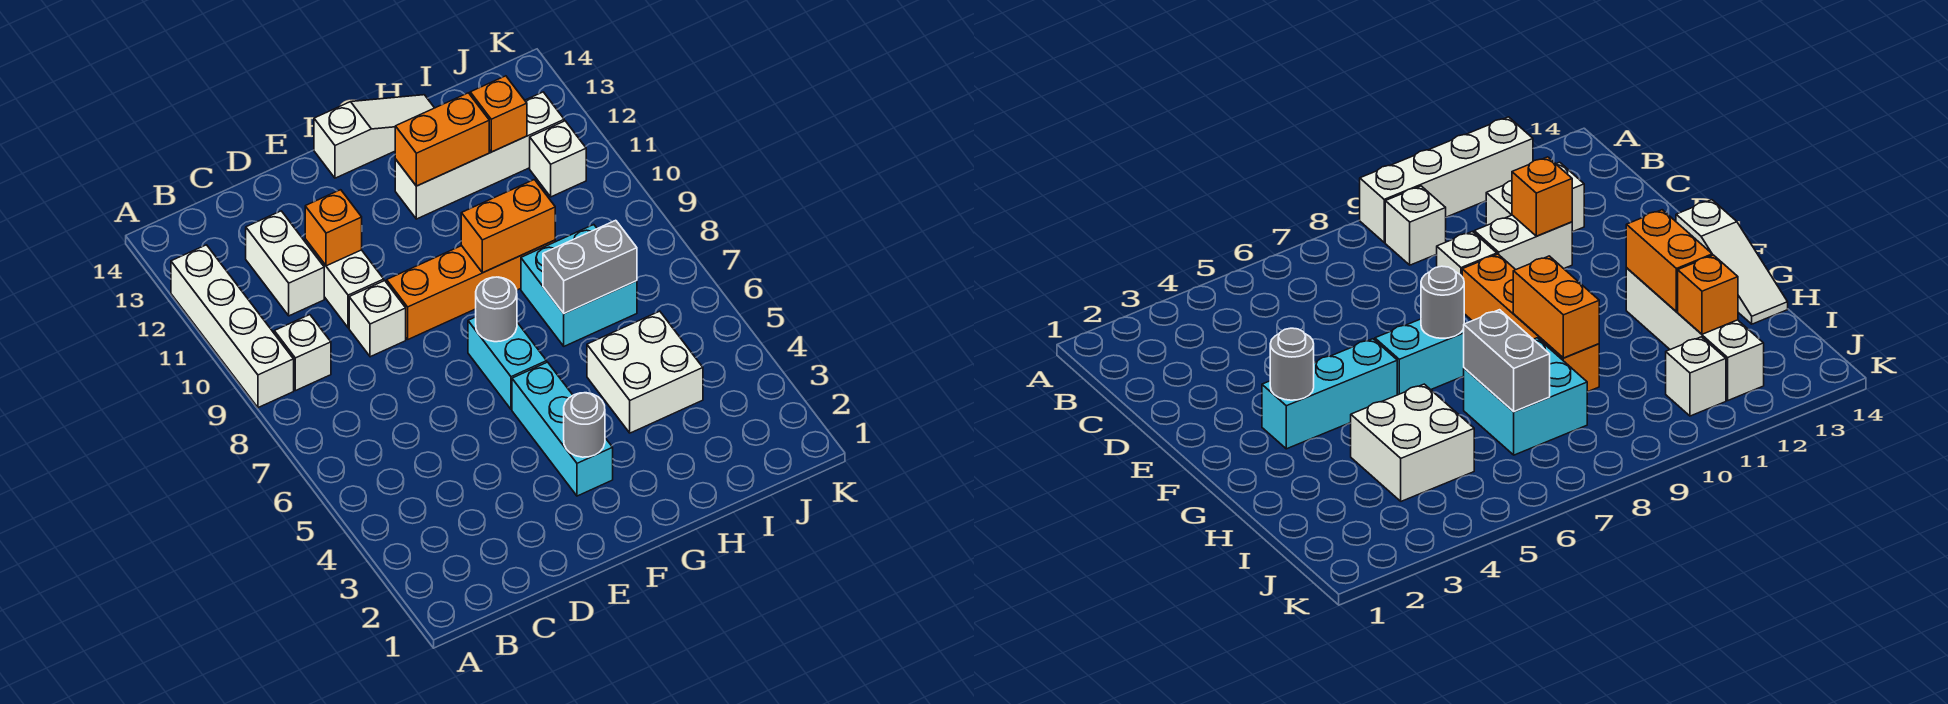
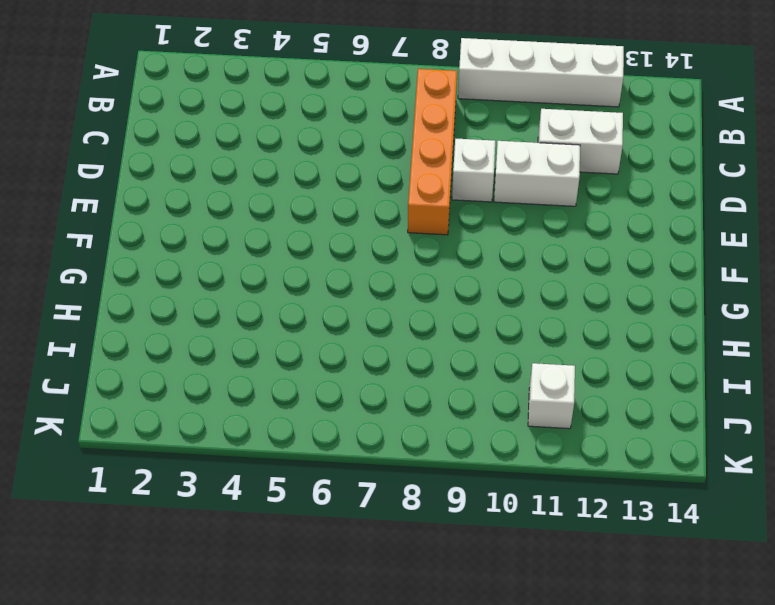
orange 1x4 brick [408,69,457,235] -> orange 1x4 brick moved to [387,240,555,339]
none -> white 1x1 brick [274,315,331,391]
none -> cyan 1x3 brick [512,362,613,496]
none -> cyan 1x2 brick [468,317,547,409]

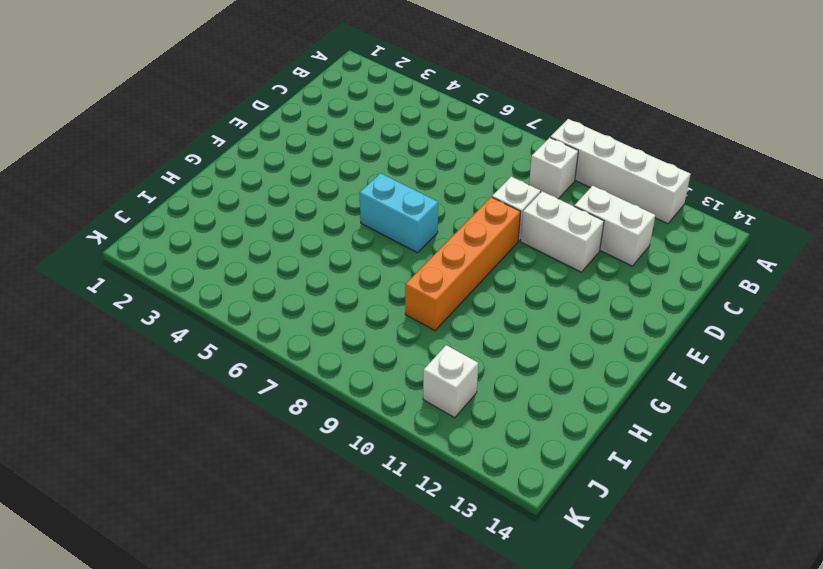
none -> cyan 1x3 brick [512,362,613,496]
none -> white 1x3 slope [314,95,434,178]
none -> white 1x4 brick [395,92,564,219]

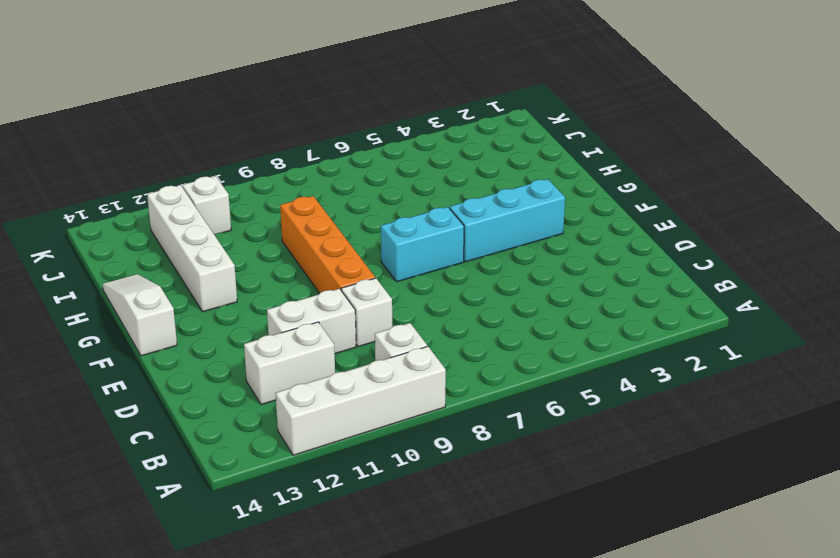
none -> white 2x2 brick [587,311,703,433]
none -> cyan 2x2 brick [521,225,637,346]
none -> orange 1x1 brick [305,190,362,266]

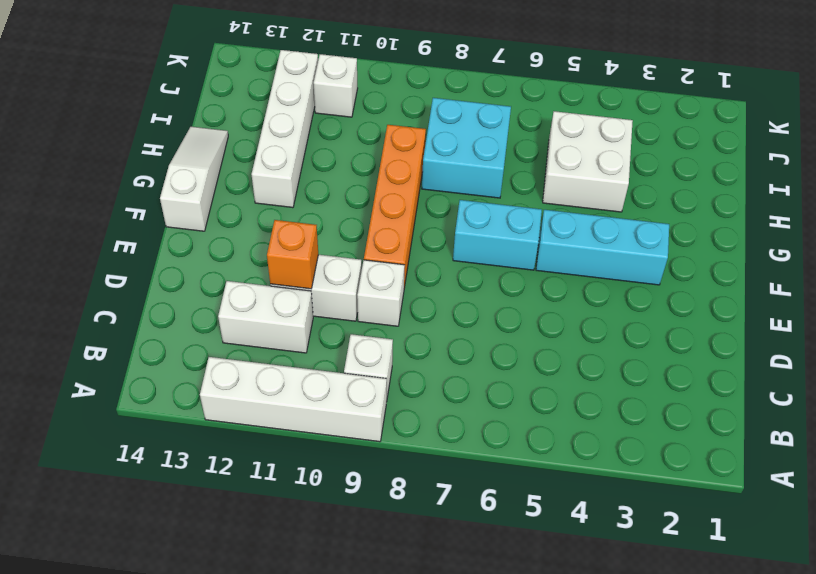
none -> grey 1x1 round brick [564,393,605,457]
none -> grey 1x1 round brick [476,277,517,342]
none -> orange 1x2 brick [461,180,555,273]

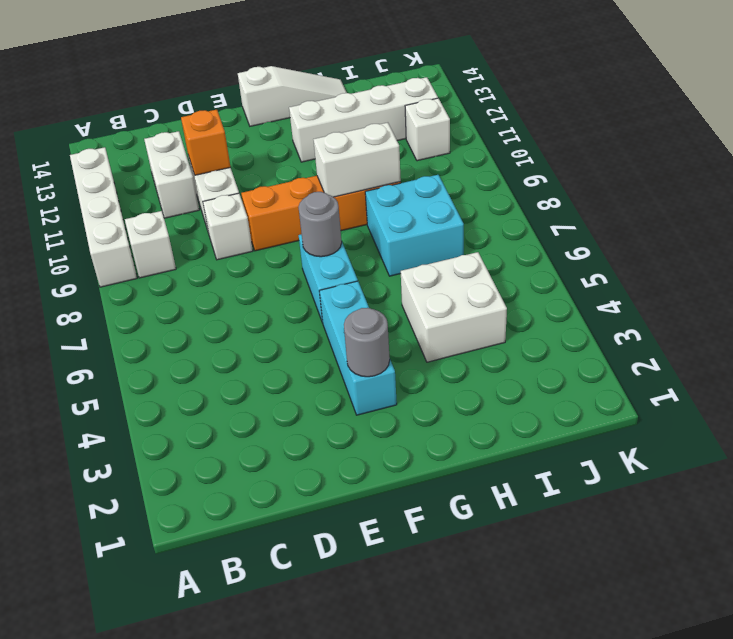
white 1x2 brick [313,123,401,197] -> orange 1x2 brick [461,180,555,273]
none -> orange 1x2 brick [395,93,489,186]
none -> grey 1x2 brick [543,220,637,313]
none -> orange 1x1 brick [470,76,527,152]

